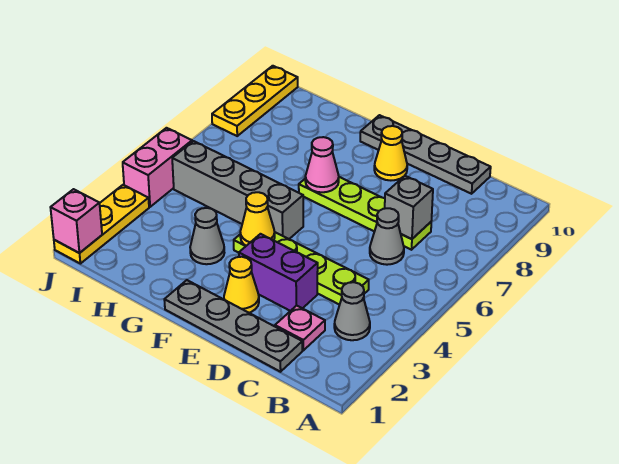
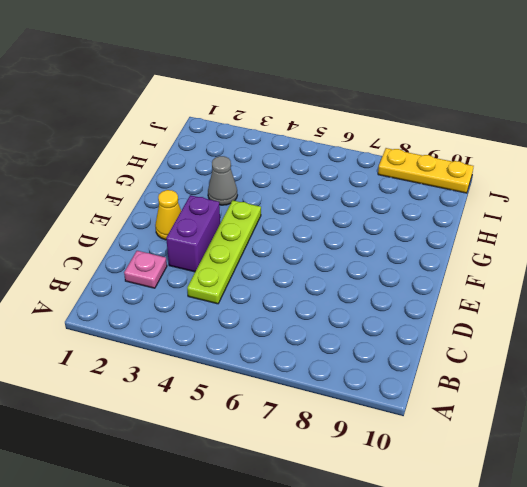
none -> grey 1x1 cone [334,282,370,340]
none -> grey 1x4 plate [164,280,302,372]
none -> grey 1x1 cone [370,208,404,265]

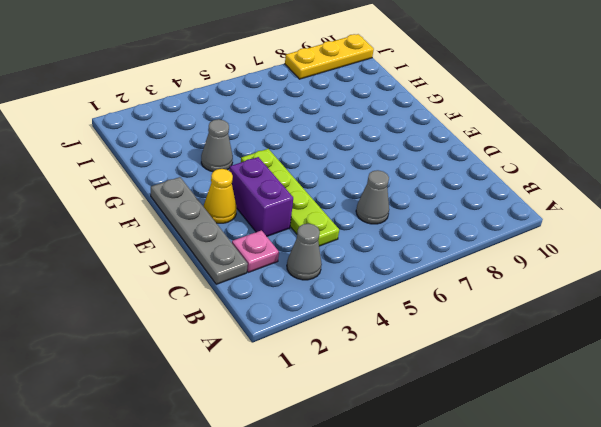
none -> lime 1x4 plate [299,177,431,250]
none -> grey 1x4 plate [360,115,491,194]
none -> yellow 1x1 cone [374,126,407,180]

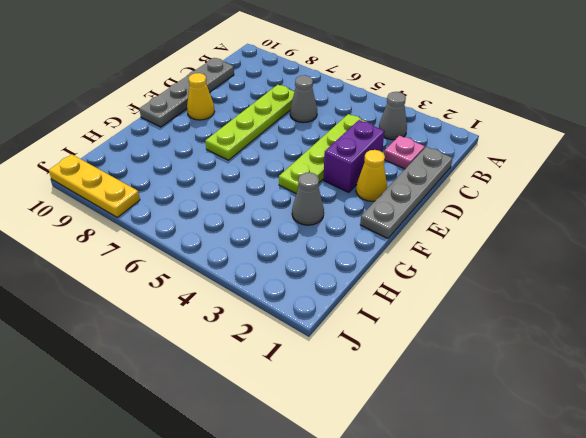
none -> grey 1x4 brick [172,141,303,239]
none -> yellow 1x3 plate [54,185,149,264]
none -> pink 1x2 brick [123,128,192,207]

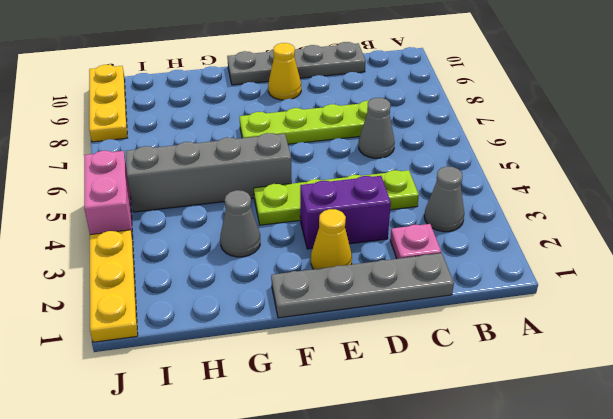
none -> grey 1x1 brick [385,176,433,239]
none -> yellow 1x1 cone [240,192,275,246]
none -> pink 1x1 cone [305,137,339,192]

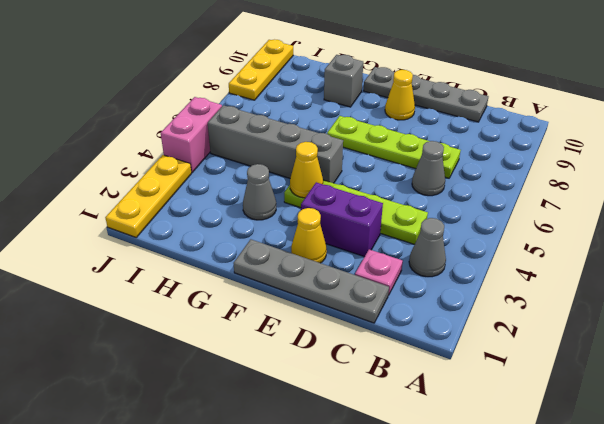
grey 1x1 brick [324,55,363,107] -> grey 1x1 brick moved to [385,176,433,239]
none -> pink 1x1 cone [305,137,339,192]
none -> pink 1x1 brick [50,189,102,253]

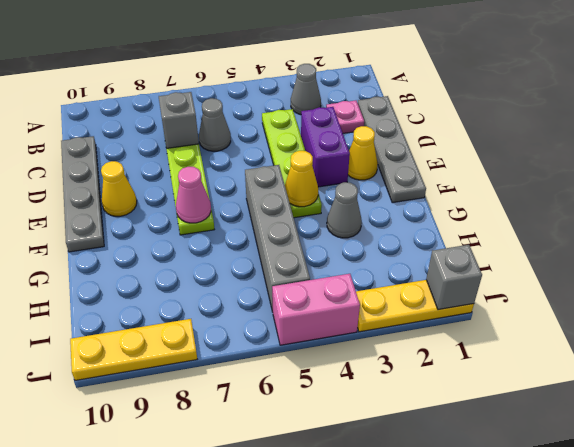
grey 1x1 brick [426,245,482,310] -> pink 1x1 brick [50,189,102,253]

